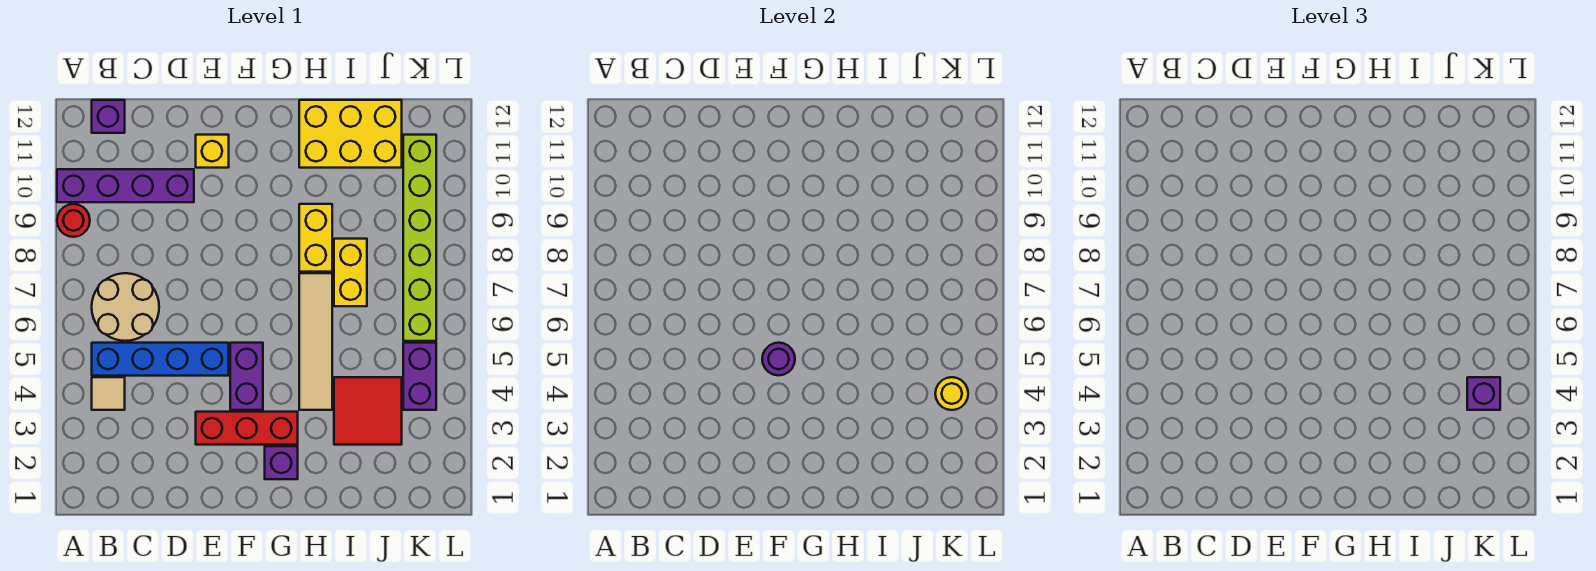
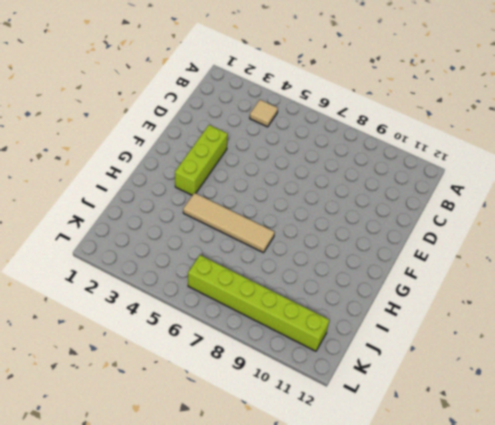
lime 1x3 brick [175,125,228,195] -> red 1x3 brick [196,412,298,445]
none -> red 1x1 round brick [57,204,90,237]
none -> purple 1x4 brick [57,169,194,202]
none -> blue 1x4 brick [92,343,229,376]

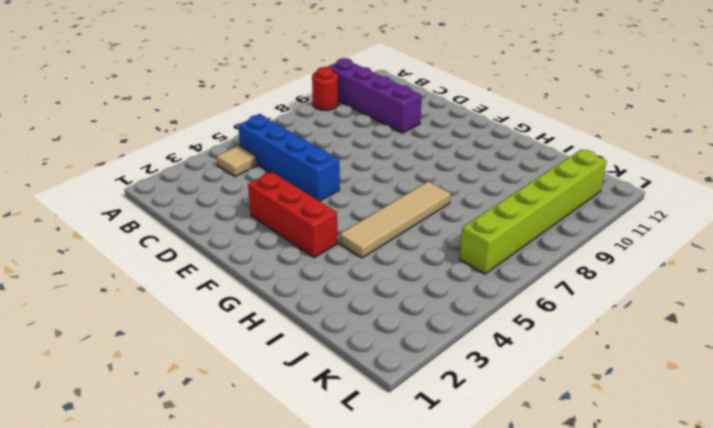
none -> tan 2x2 round brick [92,273,159,341]
none -> purple 1x1 brick [92,100,125,133]
none -> yellow 1x1 brick [196,135,229,168]

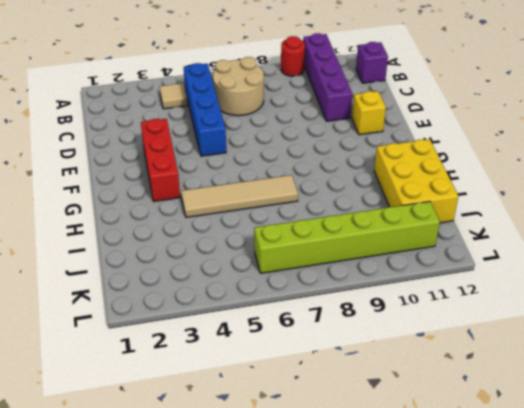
none -> purple 1x2 brick [230,343,263,410]
none -> purple 1x1 brick [265,446,298,479]
none -> yellow 1x2 brick [299,204,332,272]

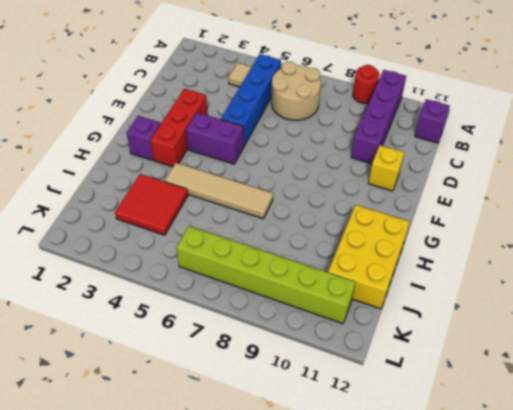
none -> yellow 1x2 brick [299,204,332,272]
none -> yellow 1x2 brick [334,239,367,306]
none -> purple 1x2 brick [403,343,436,410]

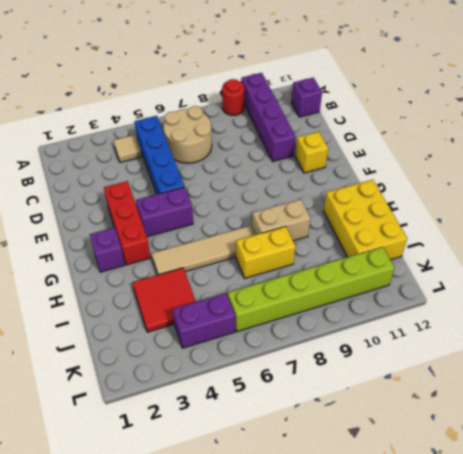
tan 1x2 brick [252,199,311,241] -> yellow 1x2 brick [299,204,332,272]
none -> purple 1x1 round brick [762,343,795,375]
none -> yellow 1x1 round brick [935,377,968,410]
none -> purple 1x1 brick [1467,377,1500,410]

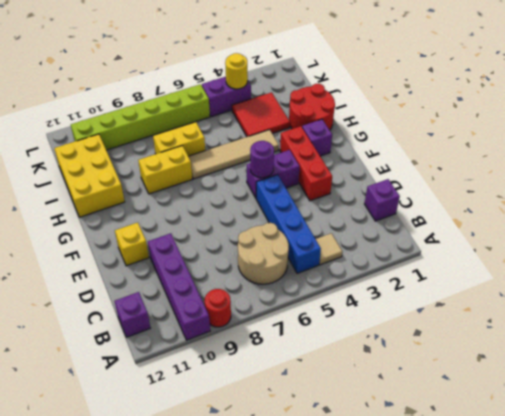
purple 1x1 brick [365,179,400,221] -> purple 1x1 brick moved to [1467,377,1500,410]
red 2x2 round brick [289,84,335,130] -> none

